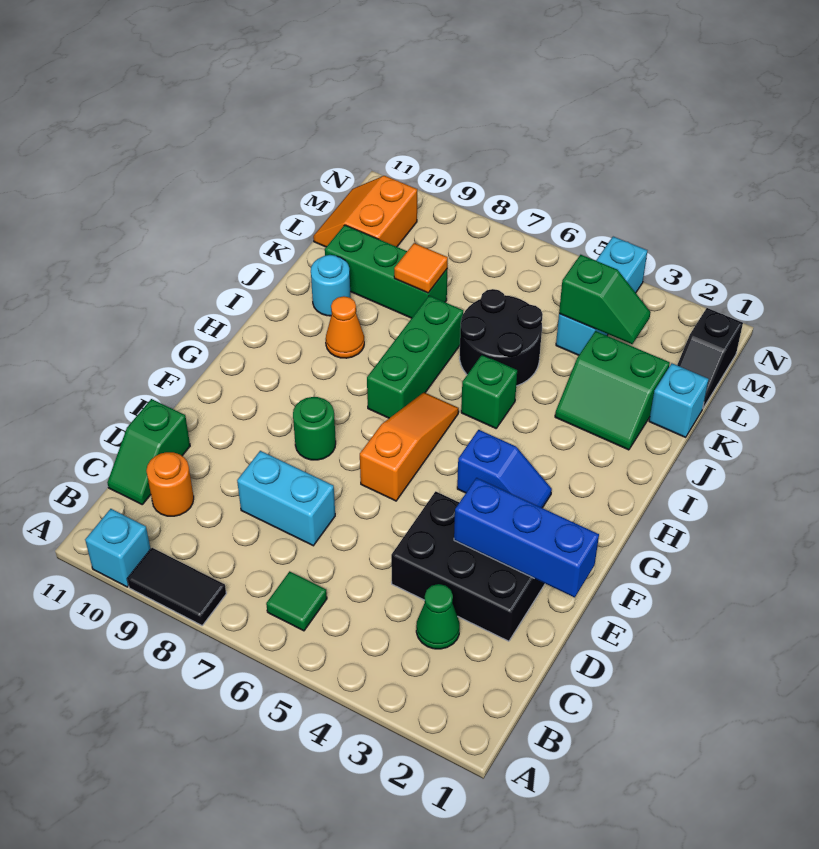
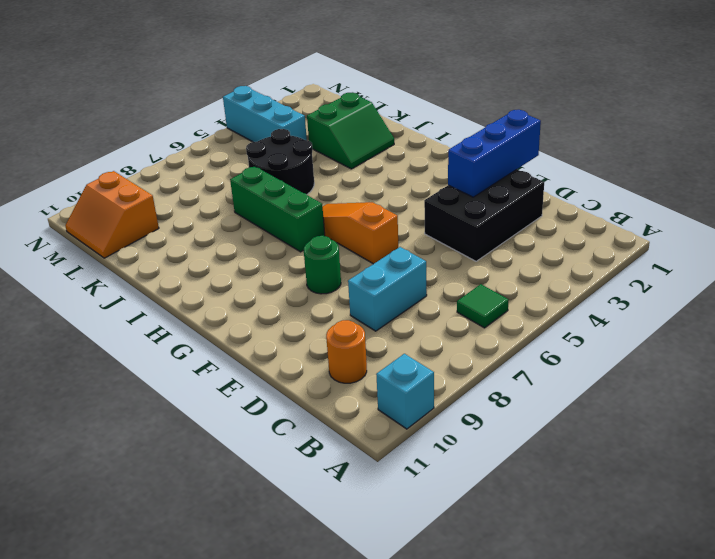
none -> black 1x2 tile [127,548,226,625]
none -> green 1x1 cone [416,584,460,649]
none -> green 1x2 slope [107,399,190,504]

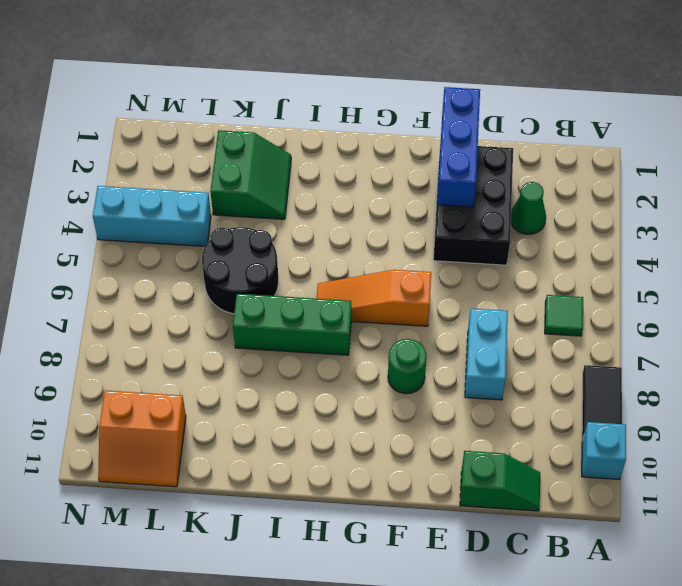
none -> orange 1x1 round brick [146,452,194,516]
none -> blue 1x2 slope [457,430,552,508]
none -> green 1x1 brick [461,355,517,428]

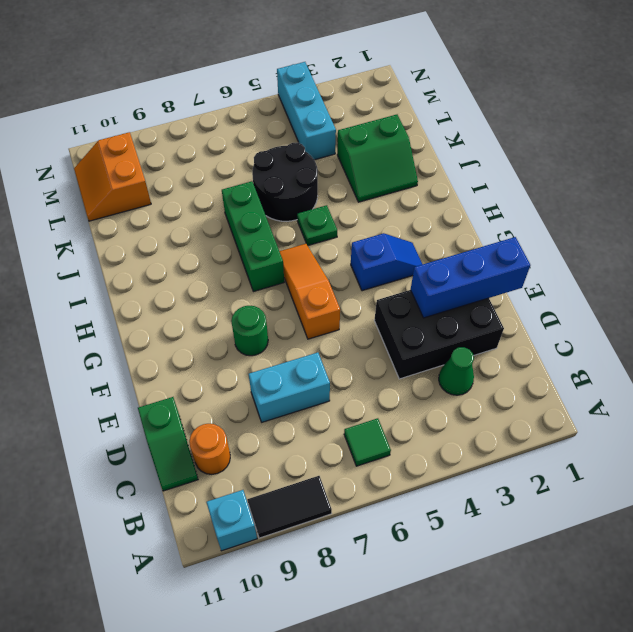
green 1x1 plate [297,205,337,246] -> green 1x1 brick [461,355,517,428]
none -> orange 1x1 cone [326,296,364,358]
none -> cyan 1x1 round brick [311,255,351,316]
none -> cyan 1x1 brick [649,363,709,437]

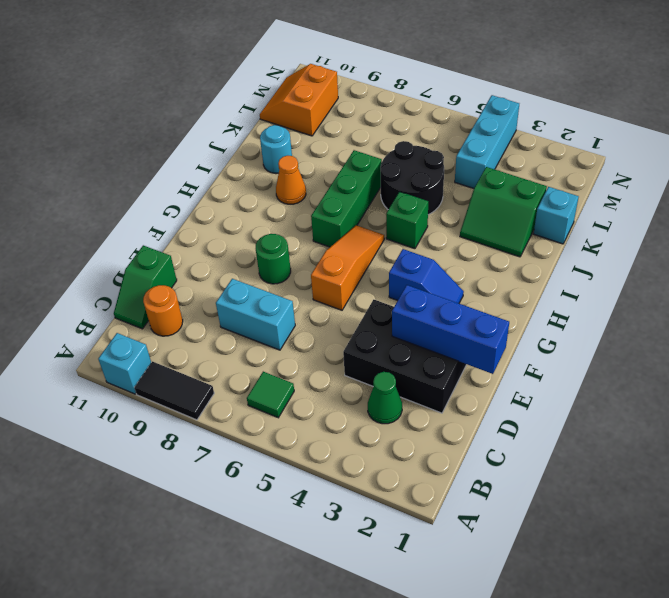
none -> green 1x3 brick [325,225,447,318]
none -> black 1x2 slope [677,308,743,408]
none -> orange 1x1 tile [394,243,448,293]

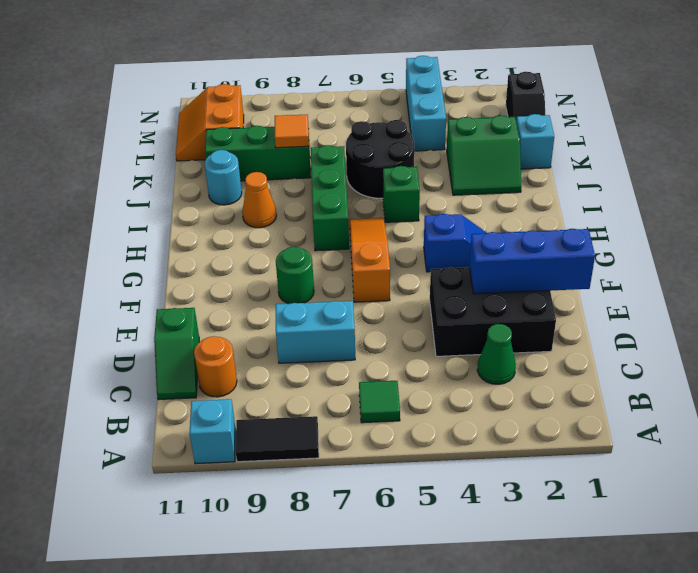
none -> green 1x2 slope [559,255,650,344]

